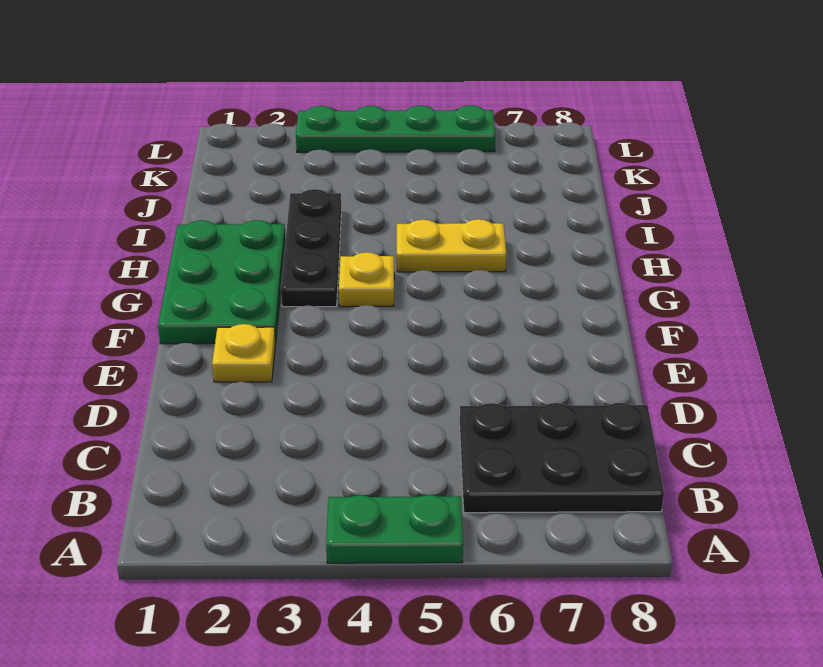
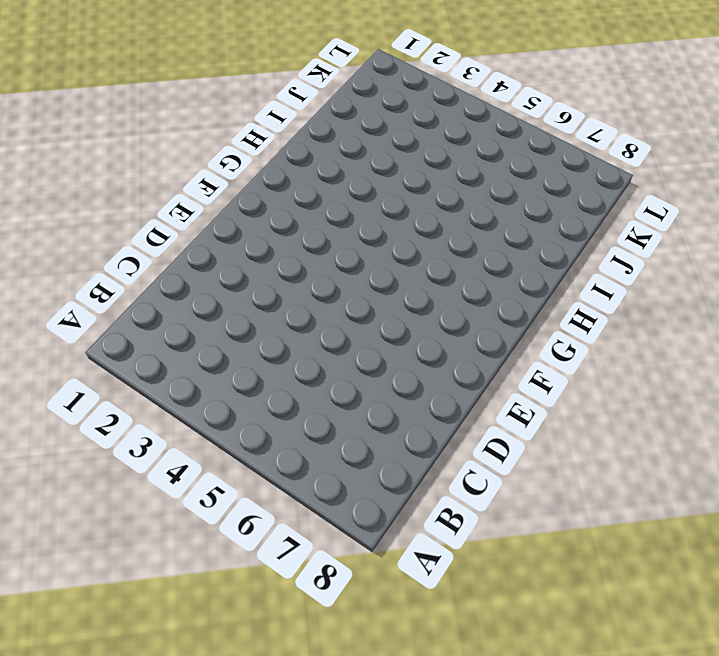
none -> green 1x2 plate [326,495,463,563]
none -> black 2x3 plate [460,403,664,513]

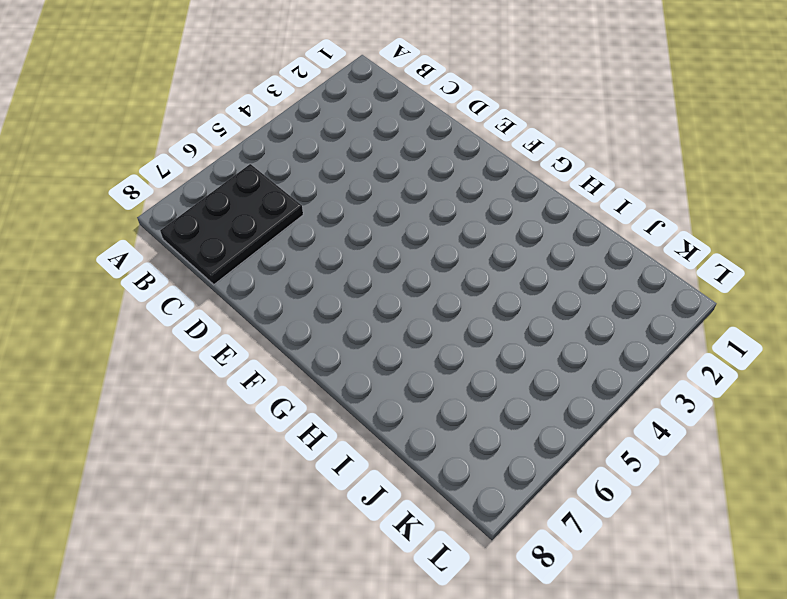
none -> green 1x2 plate [326,495,463,563]
none -> yellow 1x1 plate [212,324,276,382]

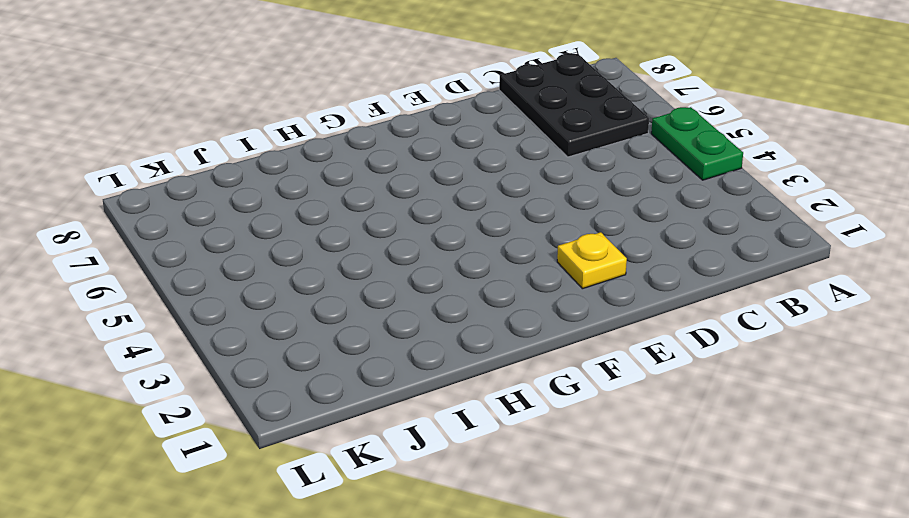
none -> green 2x3 plate [158,220,286,344]
none -> black 1x3 plate [281,189,342,307]

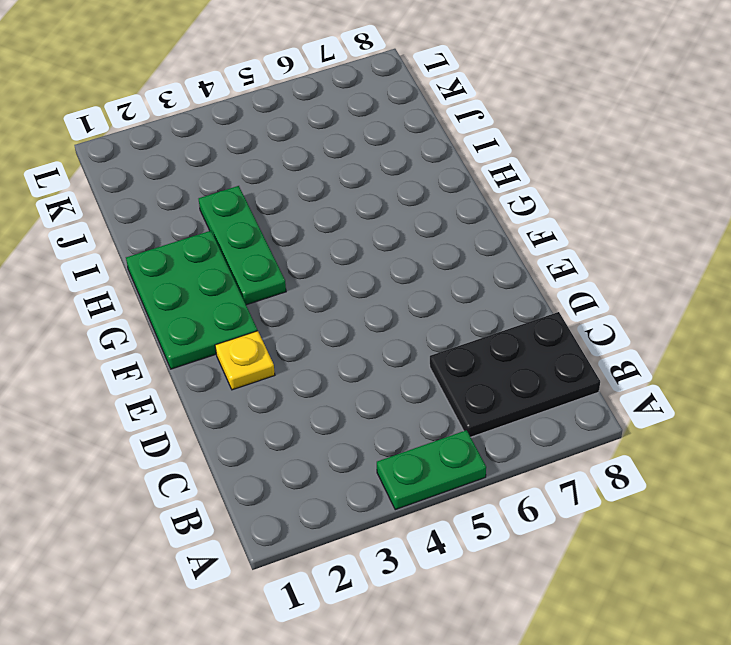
green 1x3 plate [199,186,286,305] -> black 1x3 plate [281,189,342,307]
none -> yellow 1x1 plate [339,252,394,307]
none -> yellow 1x2 plate [397,219,507,272]

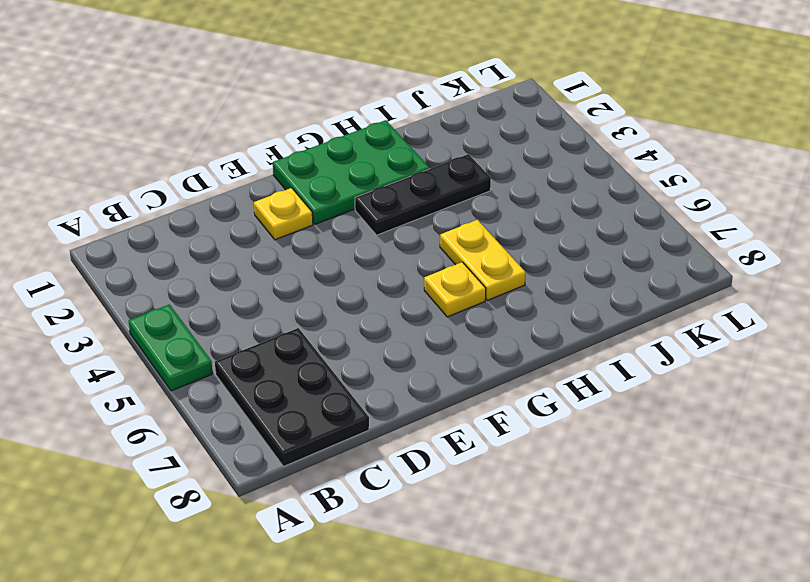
yellow 1x1 plate [424,262,486,317] -> yellow 1x1 plate moved to [339,252,394,307]
none -> green 1x4 plate [296,105,495,152]

